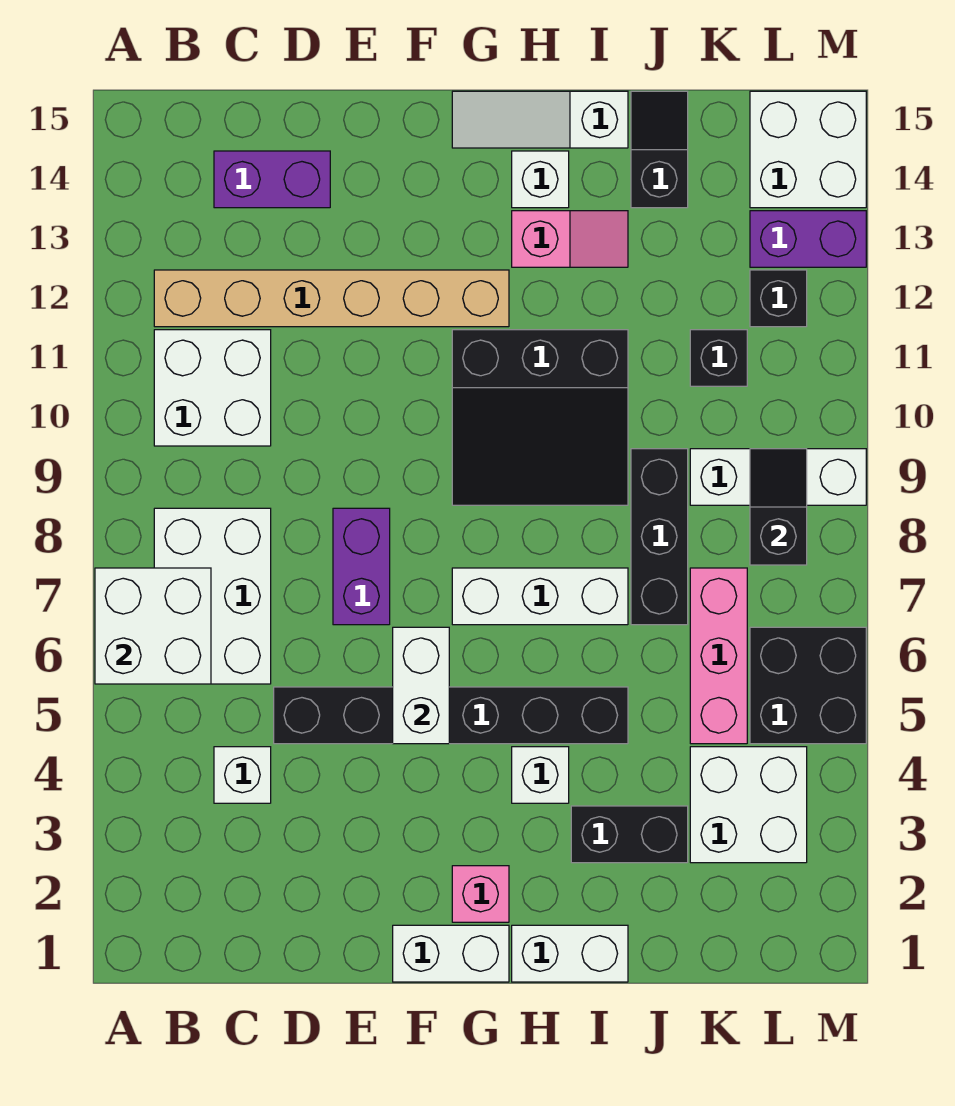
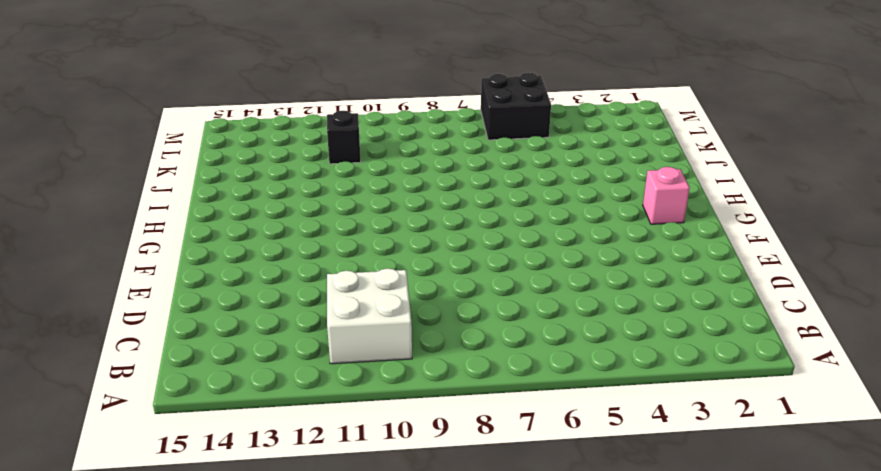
none -> white 2x3 brick [154,508,271,684]
none -> tan 1x6 brick [154,270,509,327]
none -> white 1x1 brick [214,747,271,803]
none -> purple 1x2 brick [214,151,330,208]

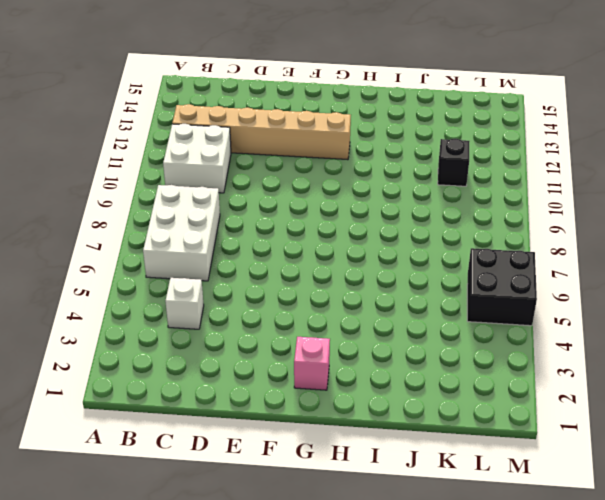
none -> purple 1x2 brick [214,151,330,208]
none -> black 1x6 brick [274,687,628,744]
none -> purple 1x2 brick [333,508,390,625]
none -> white 1x2 brick [393,925,509,982]

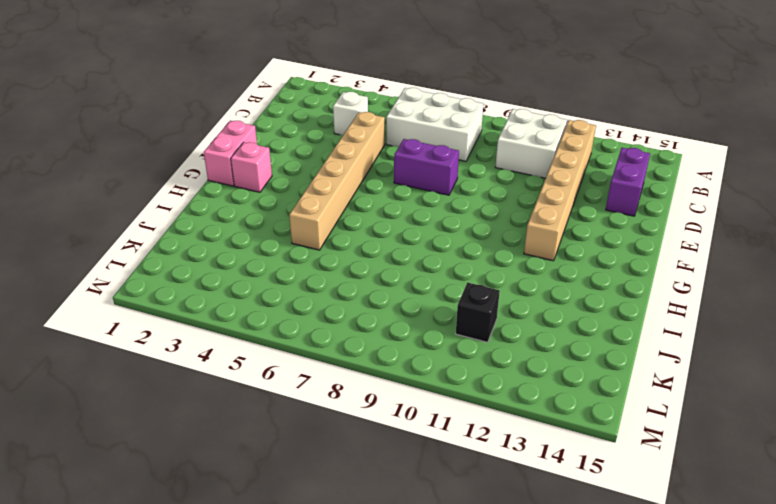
tan 1x6 brick [289,112,385,250] -> black 1x6 brick [274,687,628,744]
pink 1x2 brick [204,121,257,186] -> white 1x2 brick [393,925,509,982]
none -> white 1x3 brick [452,568,628,625]
none -> black 3x3 slope [452,330,628,505]
none -> white 1x3 slope [452,91,628,148]
none -> white 1x2 brick [512,925,628,982]

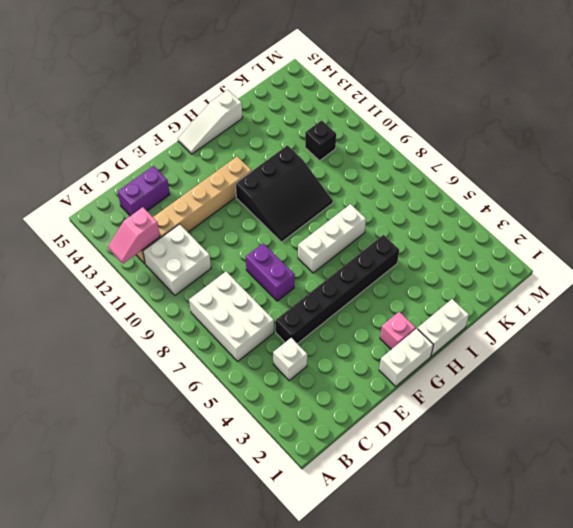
pink 1x2 slope [108,207,160,264] -> pink 1x2 slope turned to [512,211,628,267]
none -> white 1x1 brick [512,747,569,803]
none -> white 1x1 brick [512,151,569,208]
none -> black 1x2 brick [571,806,688,863]
none -> black 1x3 brick [631,449,688,625]

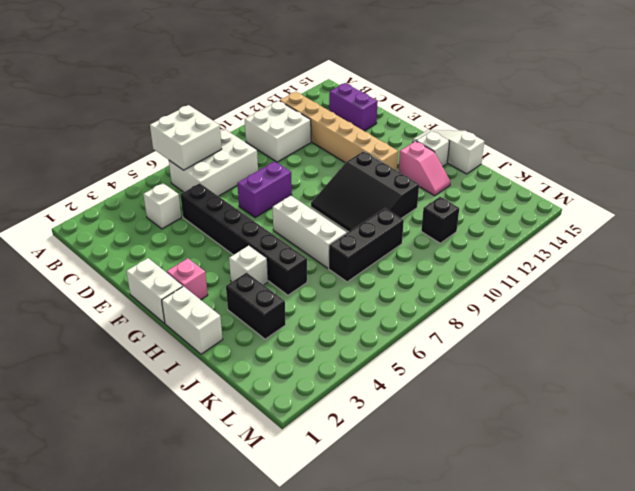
none -> black 1x2 slope [631,91,688,208]
none -> white 2x2 brick [690,747,807,863]
none -> pink 1x3 brick [690,568,747,744]
none -> white 1x3 brick [690,449,866,505]

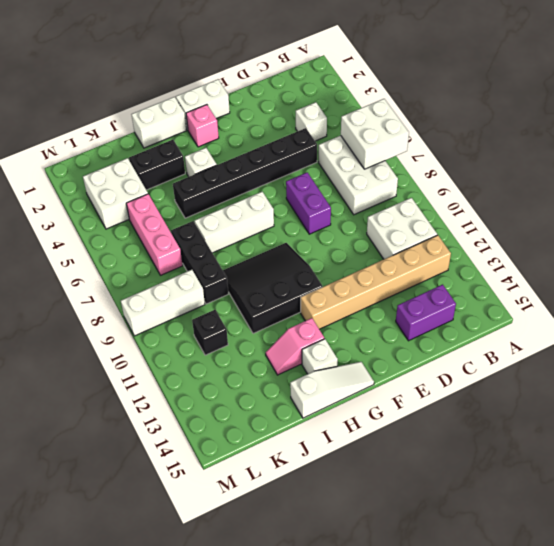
none -> black 1x2 slope [631,91,688,208]
none -> black 2x2 brick [750,627,866,744]
none -> black 1x1 brick [750,270,807,327]
none -> purple 1x2 brick [750,211,866,267]

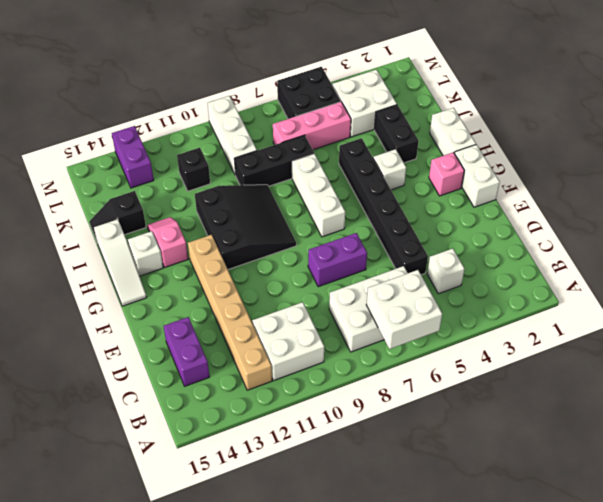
none -> black 1x1 brick [750,270,807,327]
none -> white 2x2 brick [750,91,866,208]
none -> white 1x2 brick [393,627,449,744]
none -> black 1x2 slope [750,449,807,565]

